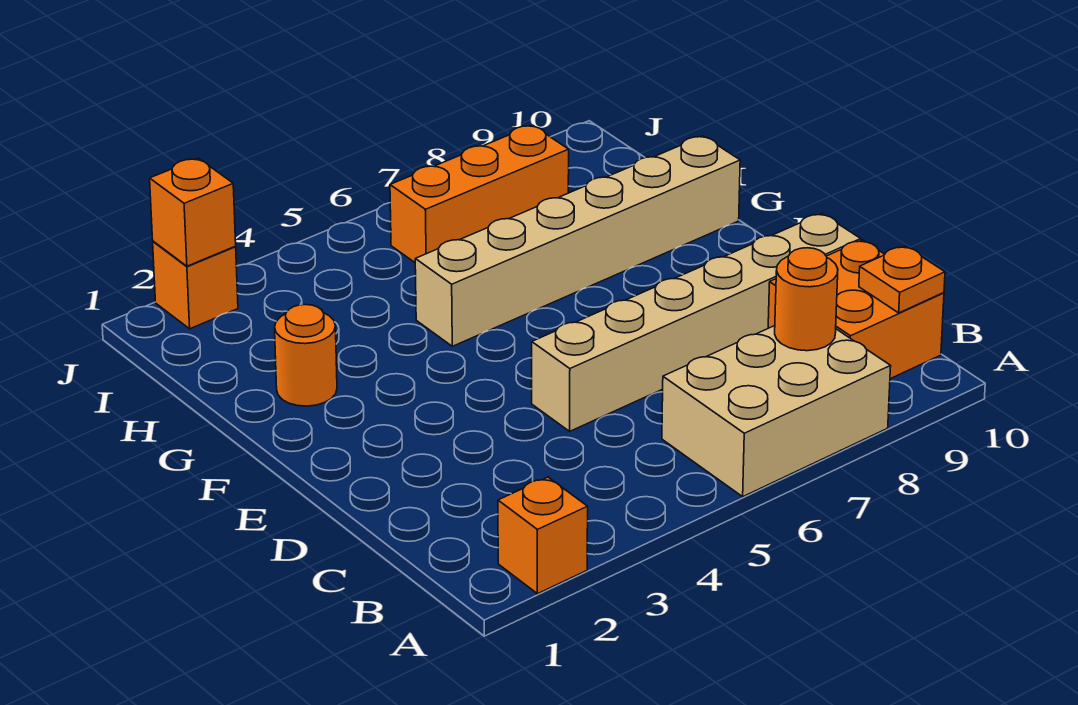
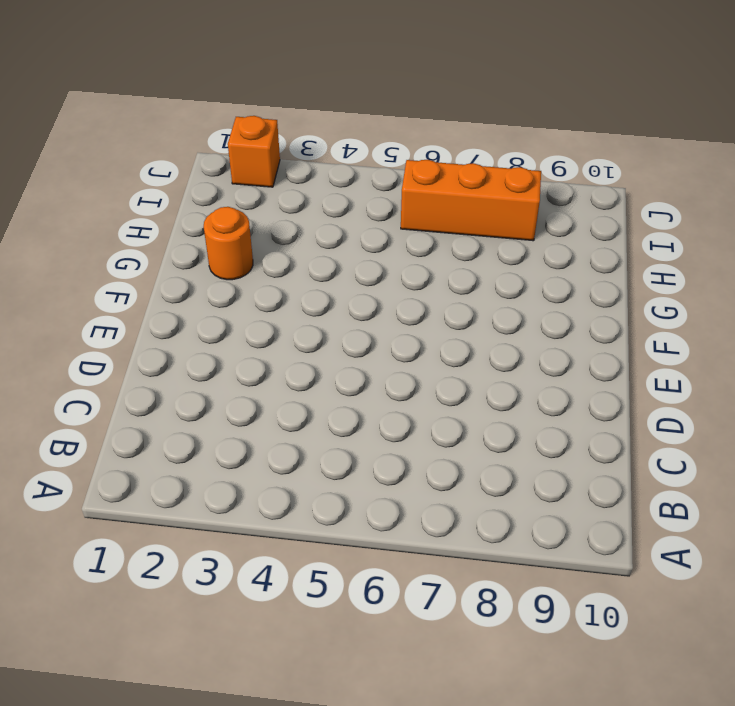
none -> orange 1x1 brick [498,477,588,594]
none -> tan 2x3 brick [662,326,891,497]

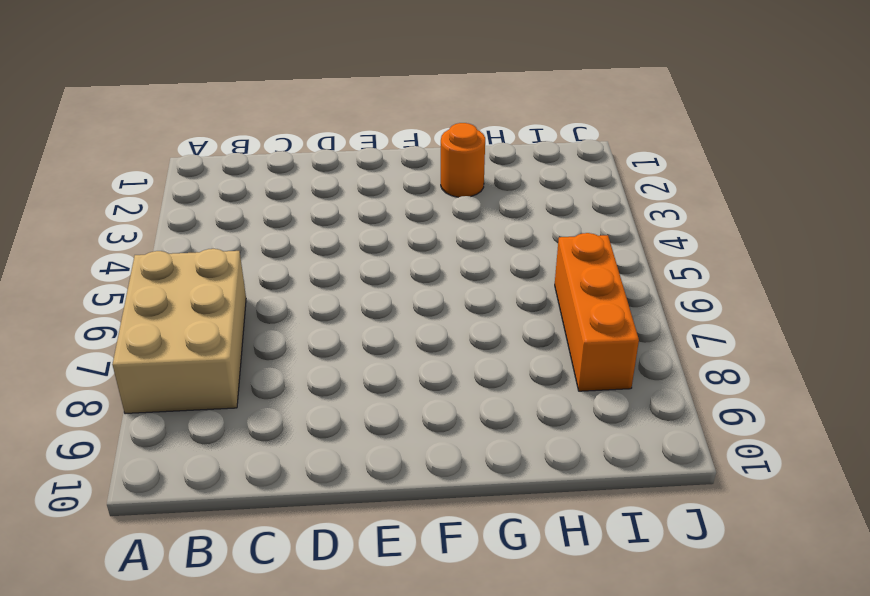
none -> orange 1x1 brick [498,477,588,594]
none -> orange 2x2 brick [768,240,944,379]

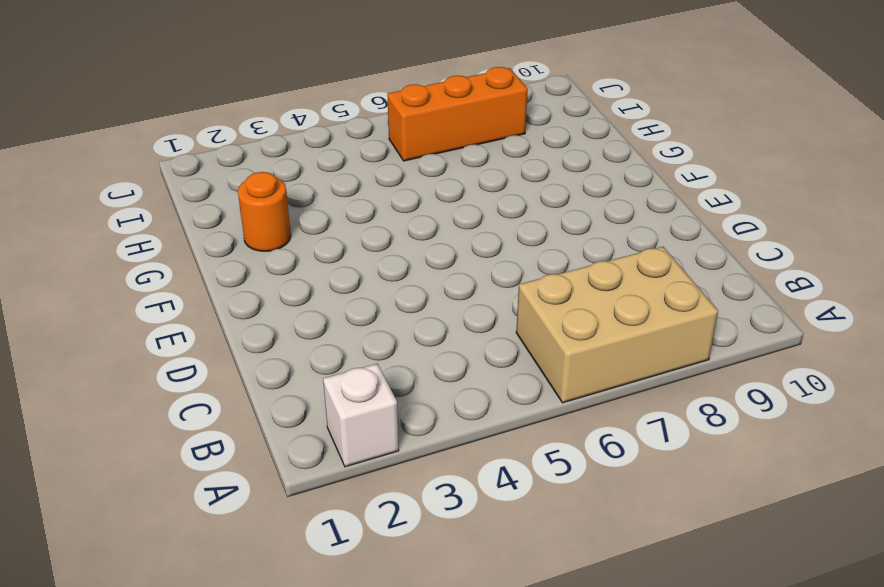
white 1x1 brick [323,364,399,467] -> orange 1x1 brick [498,477,588,594]
none -> orange 2x2 brick [768,240,944,379]
none -> tan 1x6 brick [532,213,861,431]

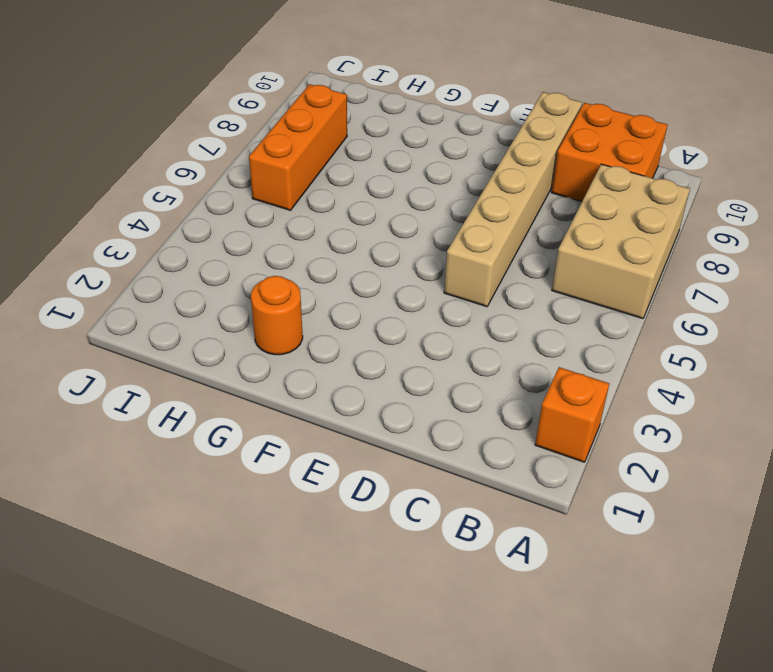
none -> tan 1x6 brick [415,136,740,346]
none -> orange 1x1 brick [153,241,238,329]

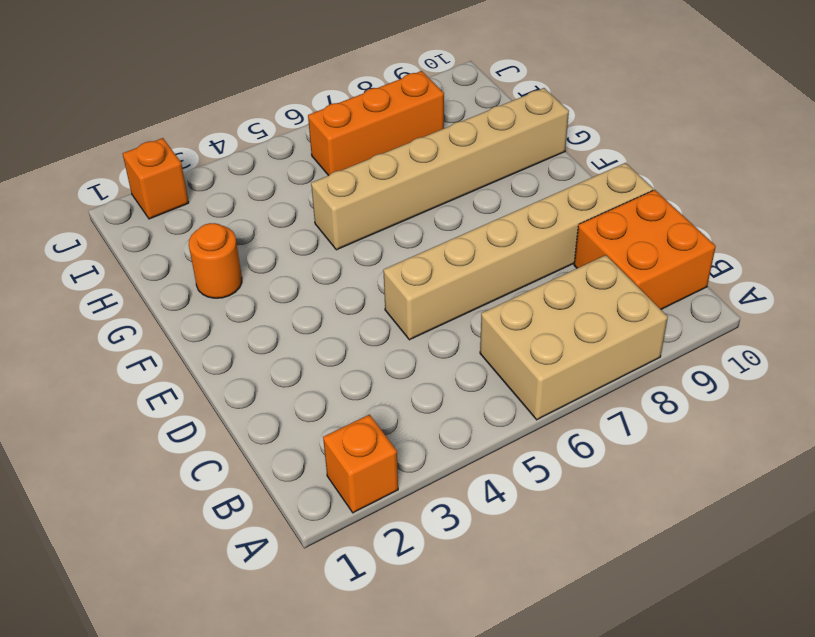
none -> orange 1x1 round brick [775,248,838,351]
none -> orange 1x1 plate [859,246,945,313]

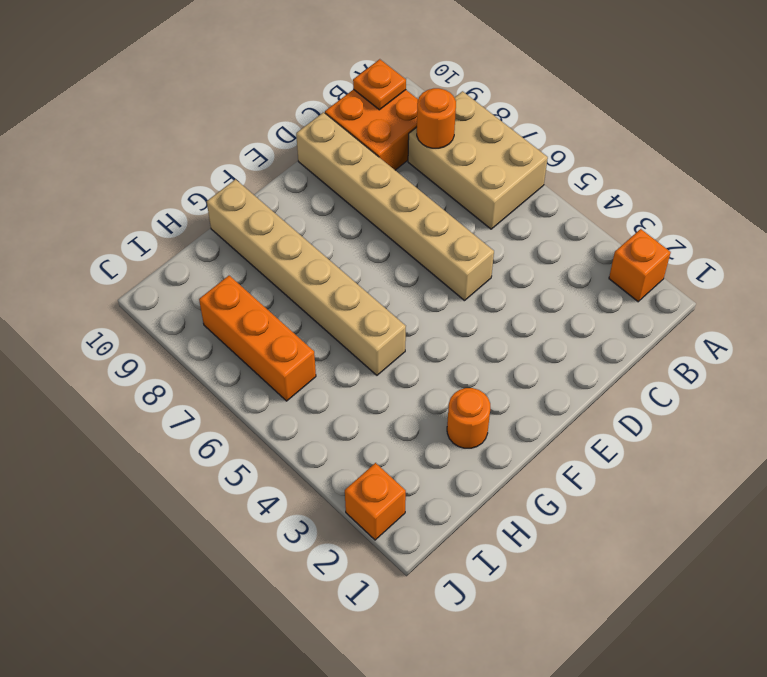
none -> orange 1x1 brick [150,158,236,266]

